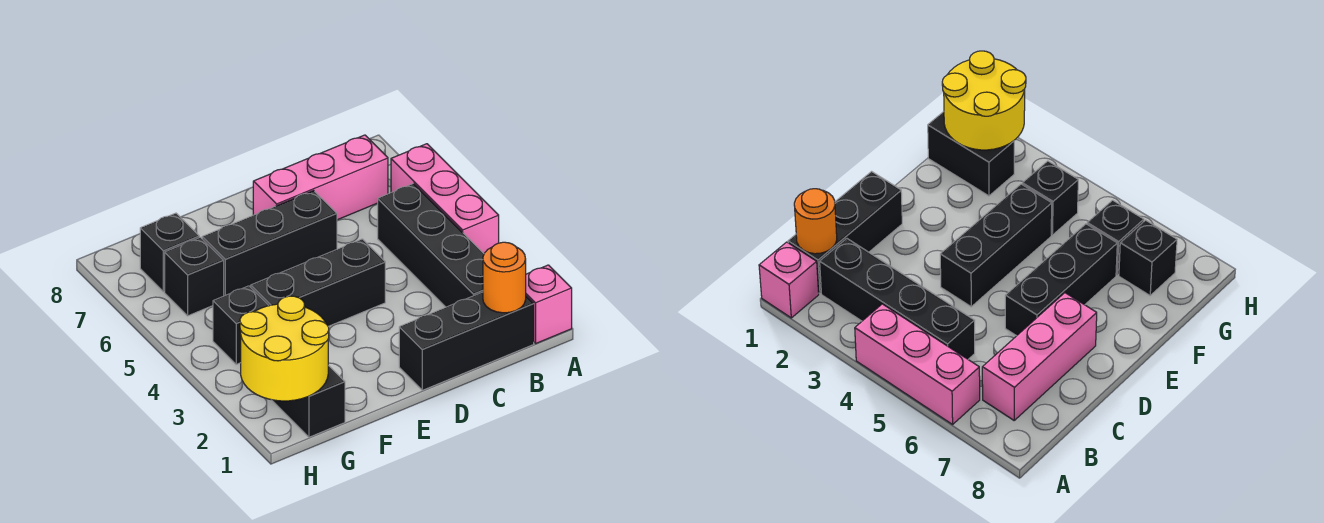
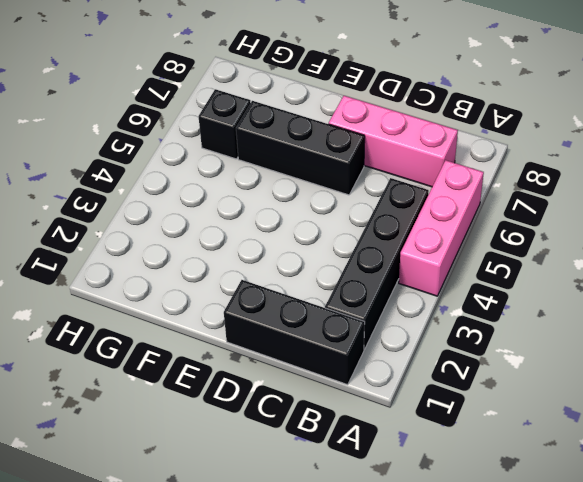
none -> pink 1x1 brick [526,265,572,343]
none -> black 1x3 brick [251,239,385,326]
none -> black 1x2 brick [272,365,345,437]

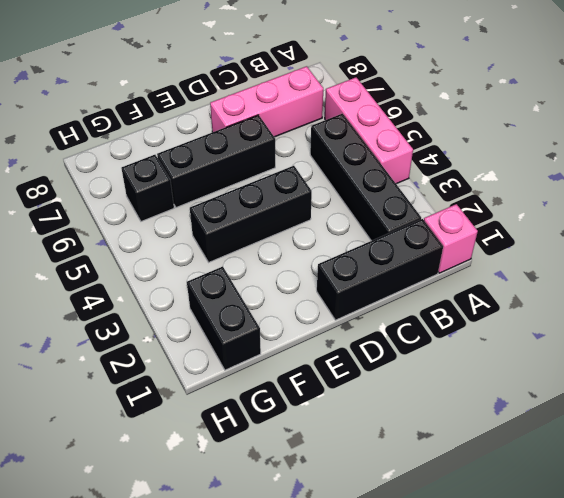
none -> black 1x1 brick [213,286,269,364]
none -> black 1x1 brick [140,213,199,292]
none -> orange 1x1 round brick [483,242,526,313]

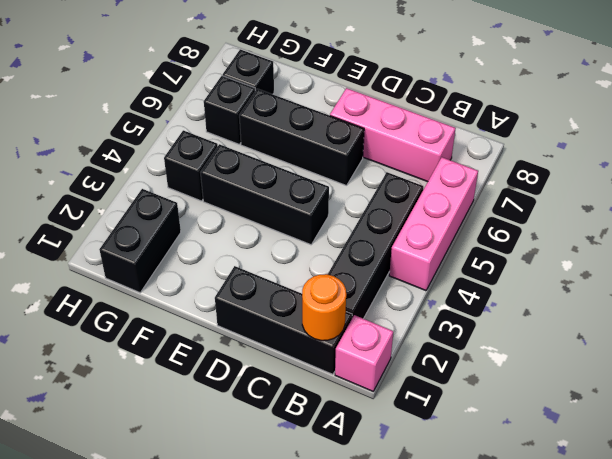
none -> yellow 2x2 round brick [240,296,329,401]

